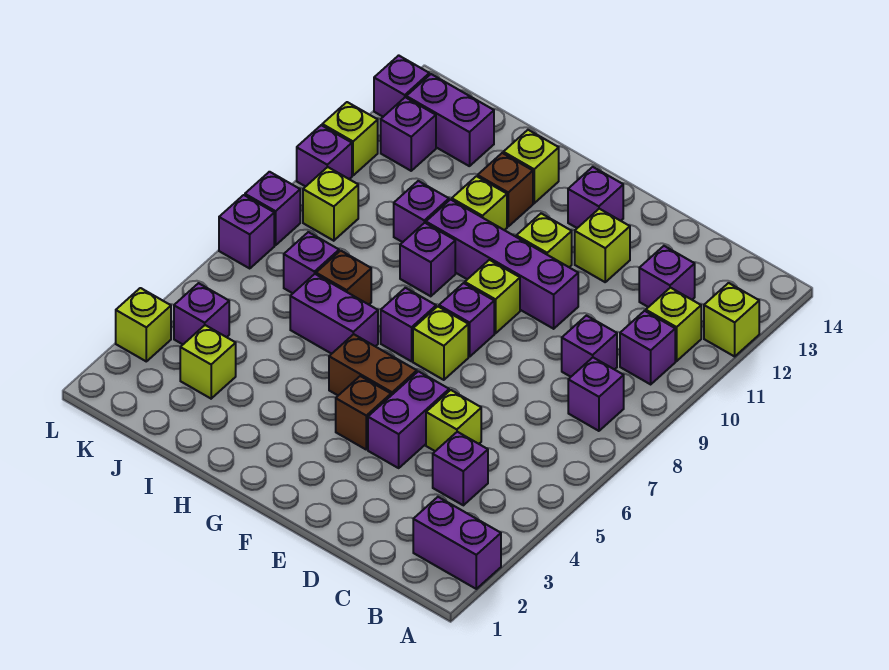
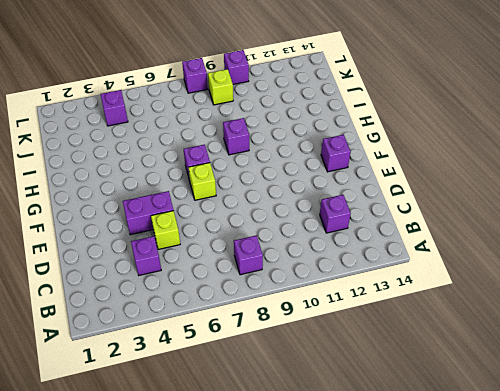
none -> purple 1x2 brick [413,497,501,589]
none -> lime 1x1 brick [704,283,759,356]
none -> purple 1x1 brick [620,311,675,384]
none -> lime 1x1 brick [646,288,701,361]

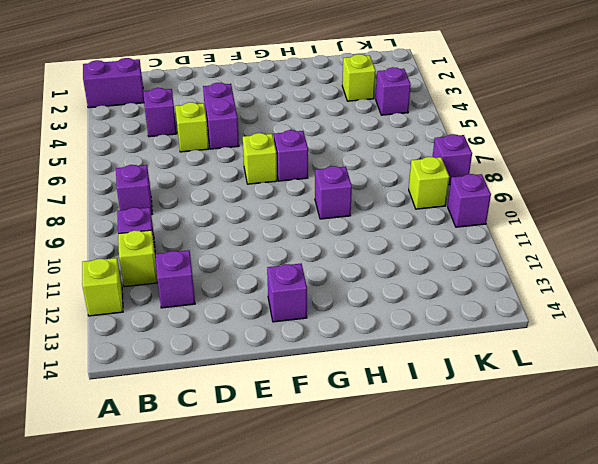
none -> purple 1x1 brick [562,316,617,377]
none -> purple 1x4 brick [426,200,578,329]
none -> lime 1x1 brick [575,209,630,282]
none -> brown 1x1 brick [336,376,391,449]

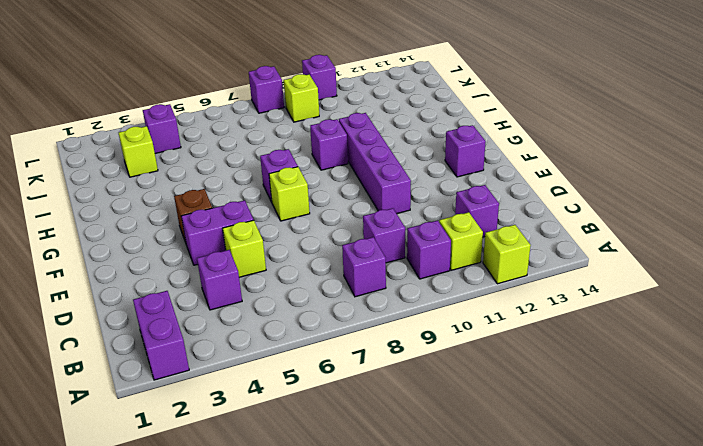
none -> lime 1x1 brick [575,209,630,282]
none -> brown 1x2 brick [329,334,417,395]
none -> purple 1x1 brick [439,283,494,357]
none -> lime 1x1 brick [465,260,520,333]

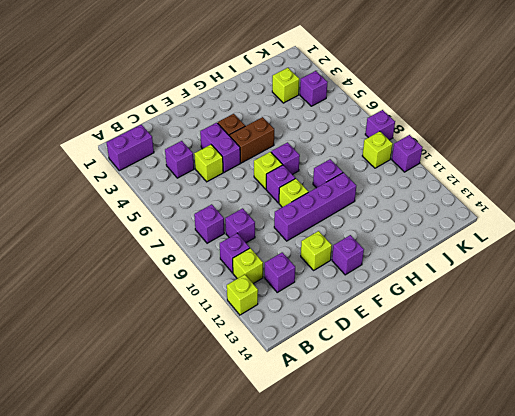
none -> lime 1x1 brick [516,213,572,267]
none -> purple 1x2 brick [290,274,378,354]
none -> lime 1x1 brick [452,176,507,230]
none -> brown 1x1 brick [478,153,533,226]

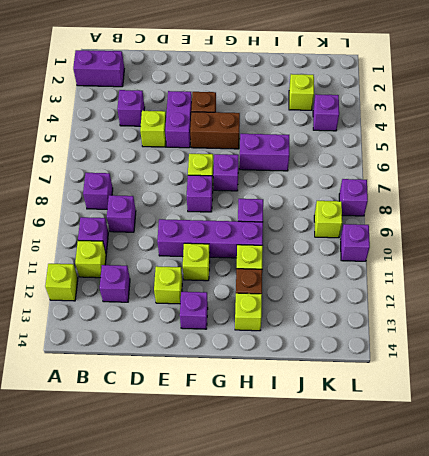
none -> lime 1x1 brick [465,260,520,333]
none -> brown 1x1 brick [316,251,371,305]
none -> purple 1x1 brick [394,181,449,242]
none -> purple 1x1 brick [284,232,339,293]

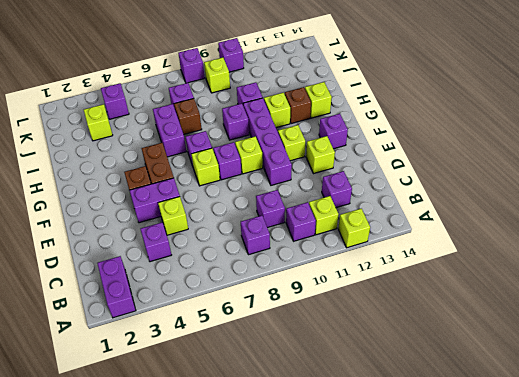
none -> purple 1x2 brick [406,74,494,166]
none -> purple 1x1 brick [381,97,436,171]
none -> lime 1x1 brick [116,288,171,361]
none -> purple 1x1 brick [219,195,274,268]

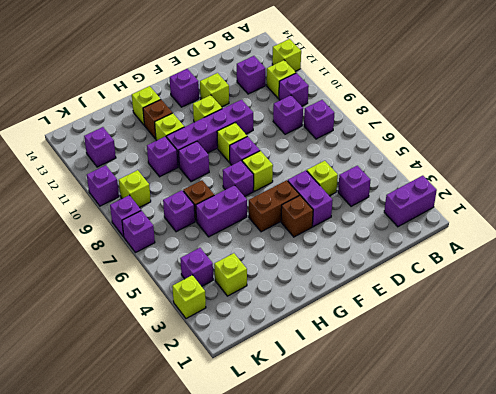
none -> purple 1x2 brick [406,74,494,166]
none -> lime 1x1 brick [322,102,378,175]
none -> purple 1x1 brick [374,55,429,117]

